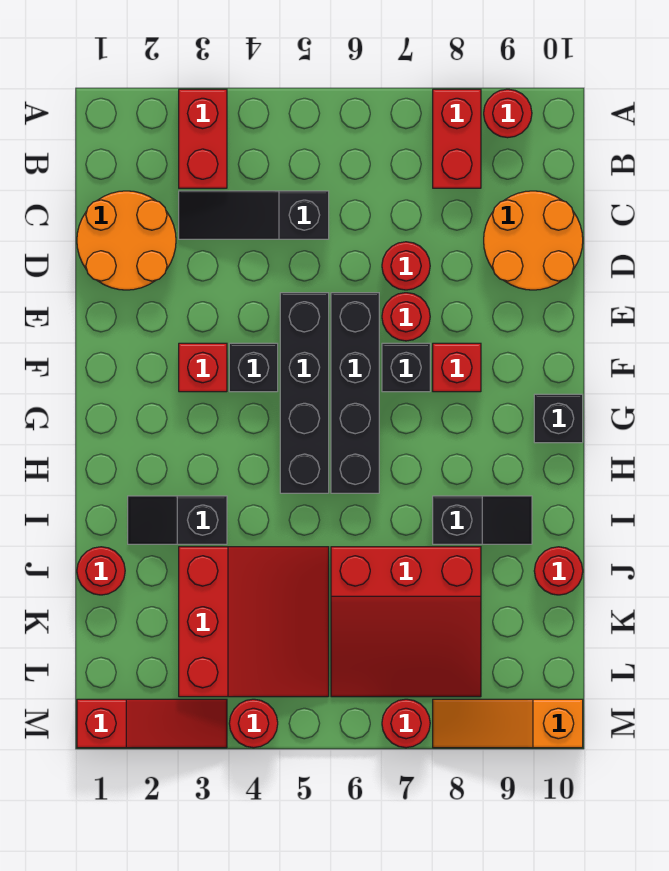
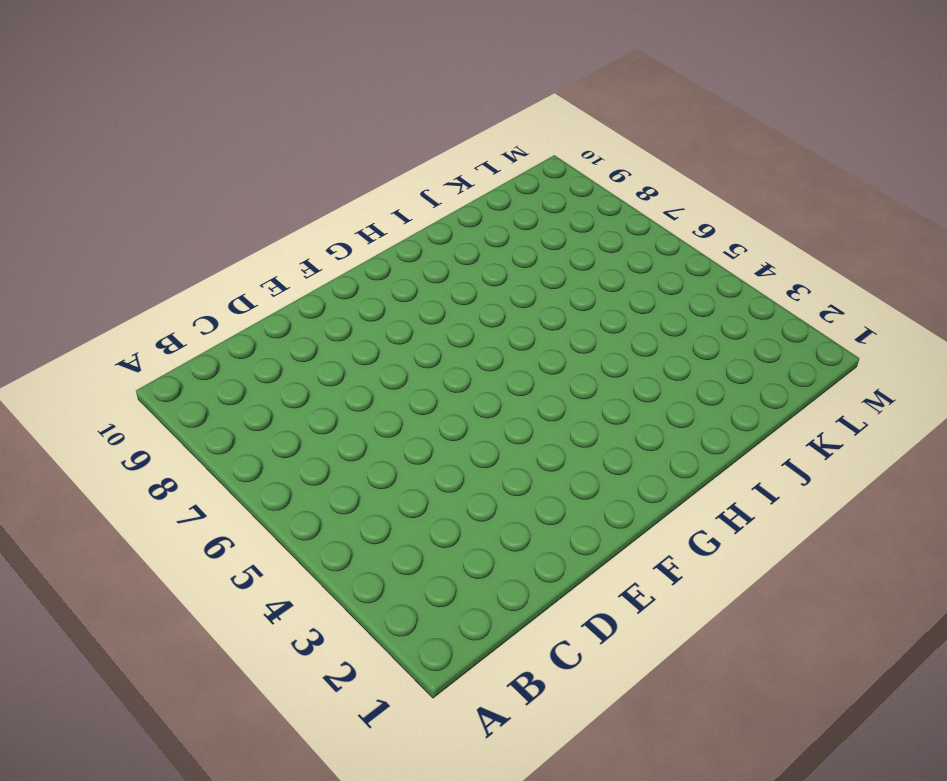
none -> red 1x2 brick [179,89,227,188]
none -> red 1x2 brick [433,89,481,188]
none -> red 1x1 round brick [484,89,532,138]

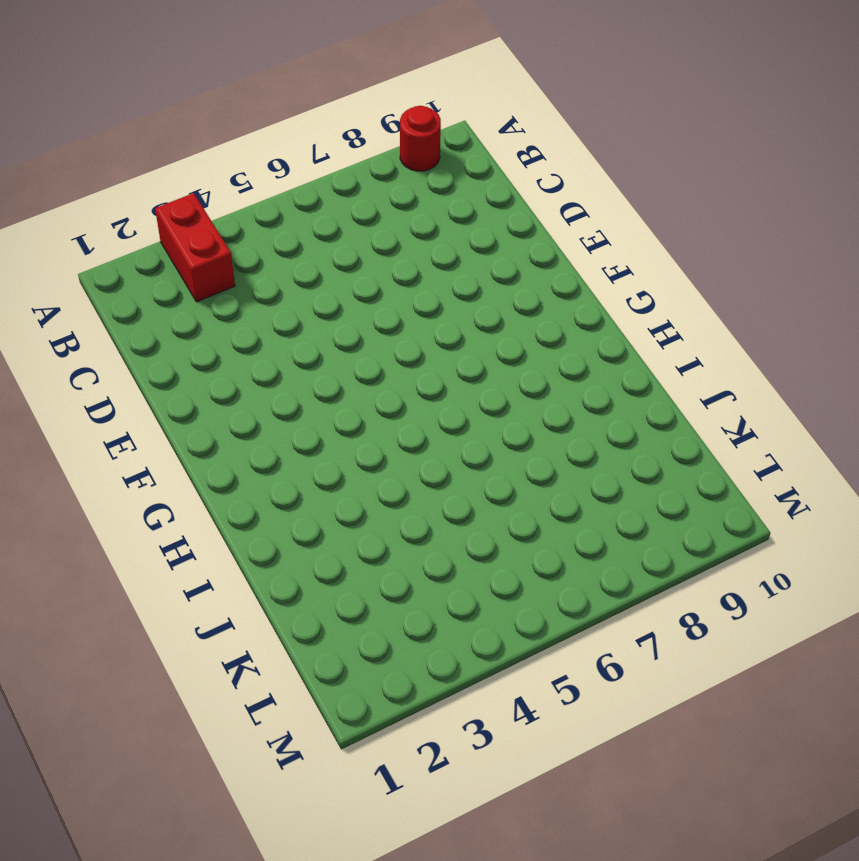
none -> red 1x2 brick [433,89,481,188]
none -> orange 2x2 round brick [77,191,176,290]
none -> black 1x3 slope [179,191,329,239]

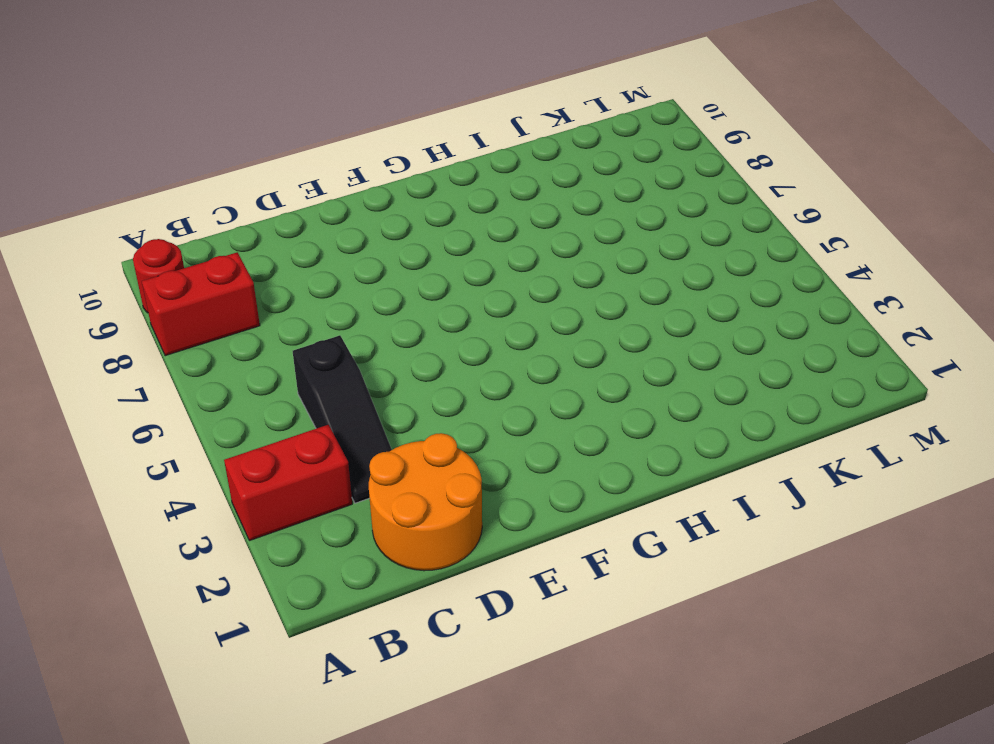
none -> orange 2x2 round brick [484,191,583,290]
none -> red 1x1 round brick [382,242,430,290]
none -> black 1x4 brick [280,293,329,493]

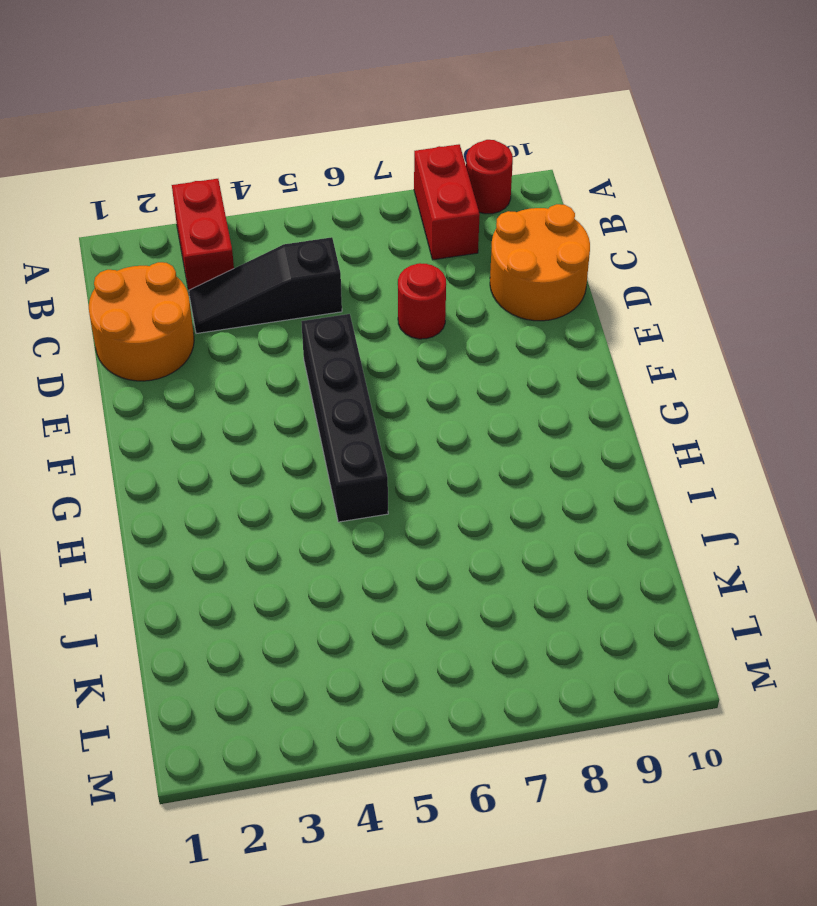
none -> black 1x4 brick [331,293,379,493]
none -> red 1x1 round brick [382,293,430,341]
none -> red 1x1 brick [179,343,227,392]

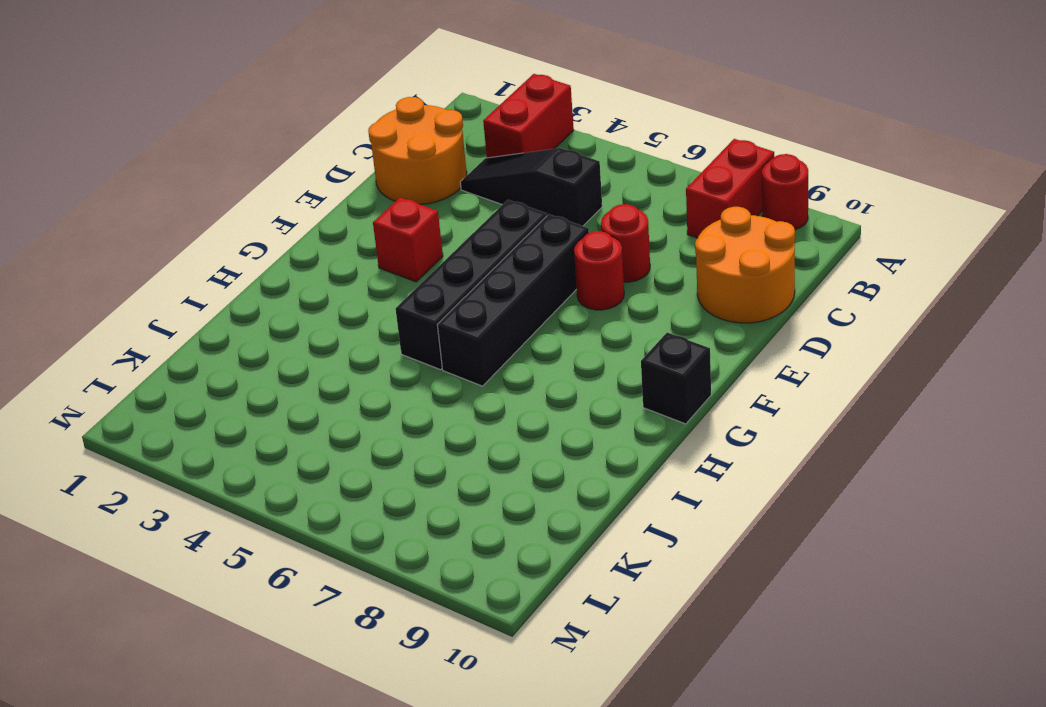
none -> black 1x1 brick [229,343,278,392]
none -> black 1x1 brick [382,343,430,392]
none -> red 1x1 brick [433,343,481,392]

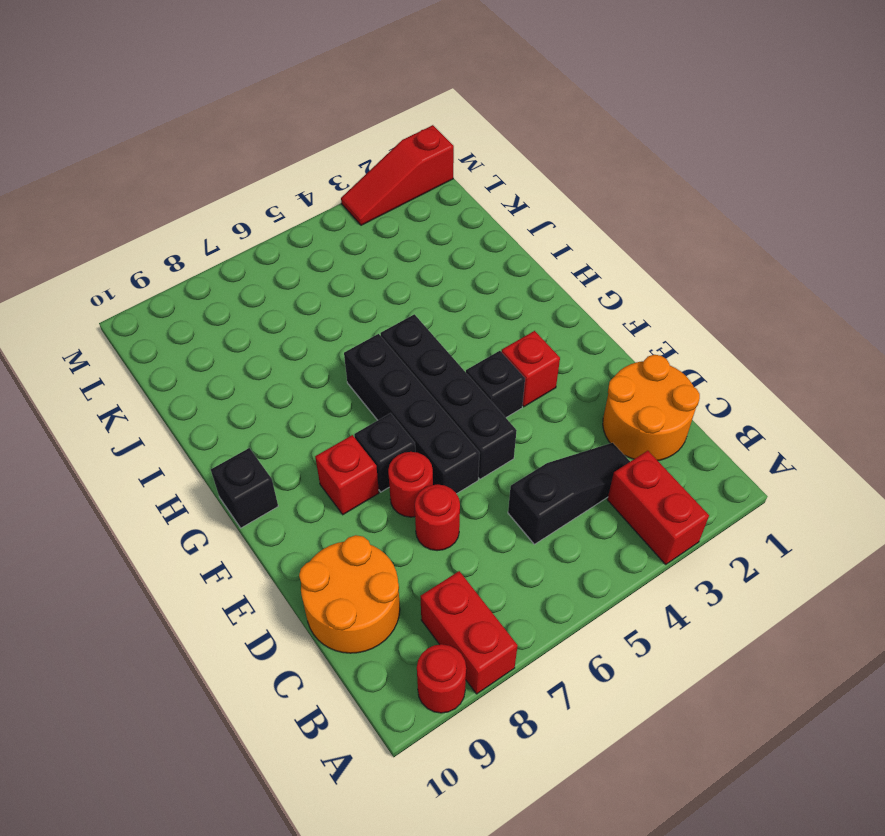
none -> black 1x2 slope [128,496,227,544]
none -> black 1x2 slope [433,496,532,544]
none -> red 1x1 round brick [77,547,125,595]

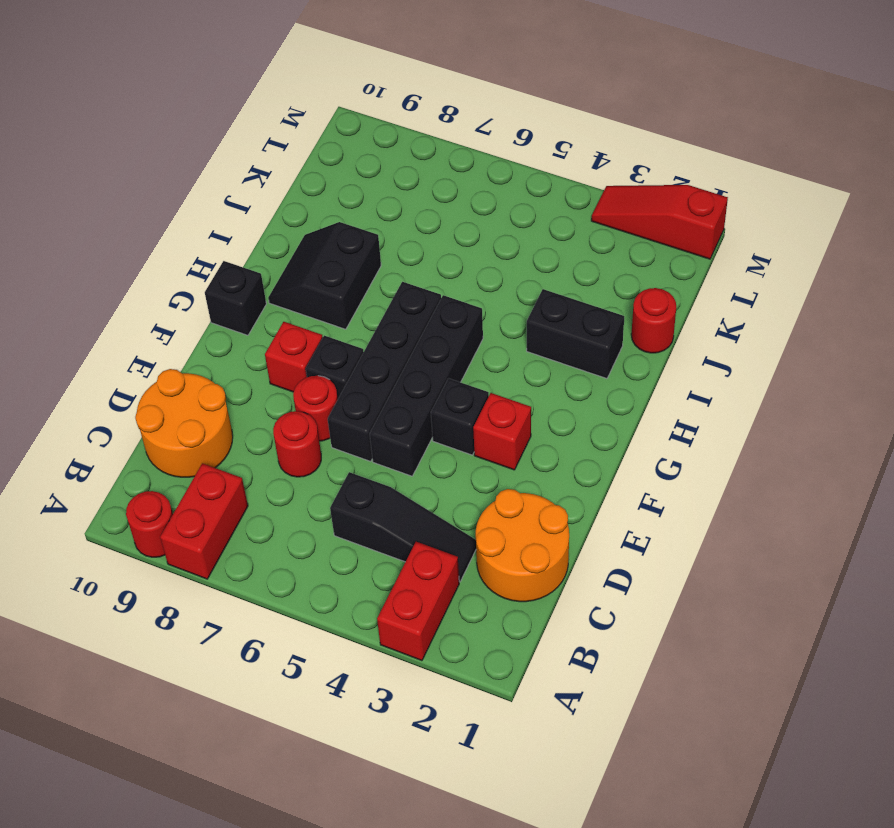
black 2x2 slope [268,222,381,329] -> black 1x2 slope [433,496,532,544]
black 1x2 brick [527,289,624,378] -> black 1x2 slope [128,496,227,544]
none -> red 3x3 slope [179,547,329,697]
none -> red 3x3 slope [331,547,481,697]
none -> red 1x1 round brick [534,547,583,595]

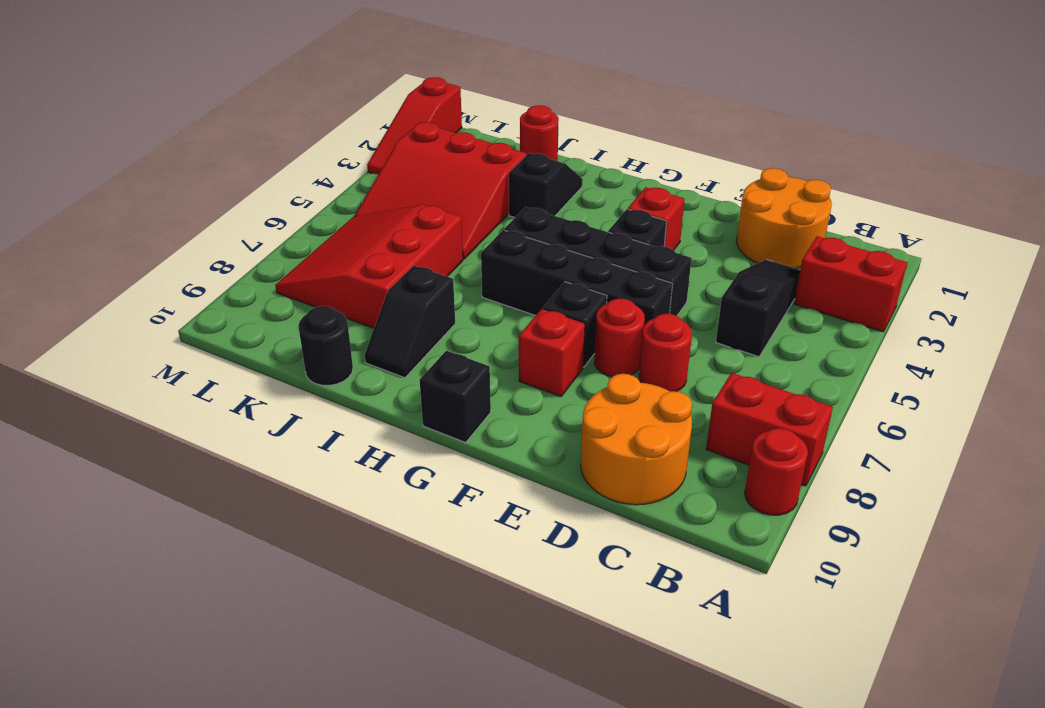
black 1x1 round brick [298,306,353,385] -> red 1x1 round brick [534,547,583,595]
none -> red 1x1 round brick [229,699,278,748]
none -> red 1x1 round brick [382,699,430,748]
none -> orange 1x3 slope [433,699,583,748]

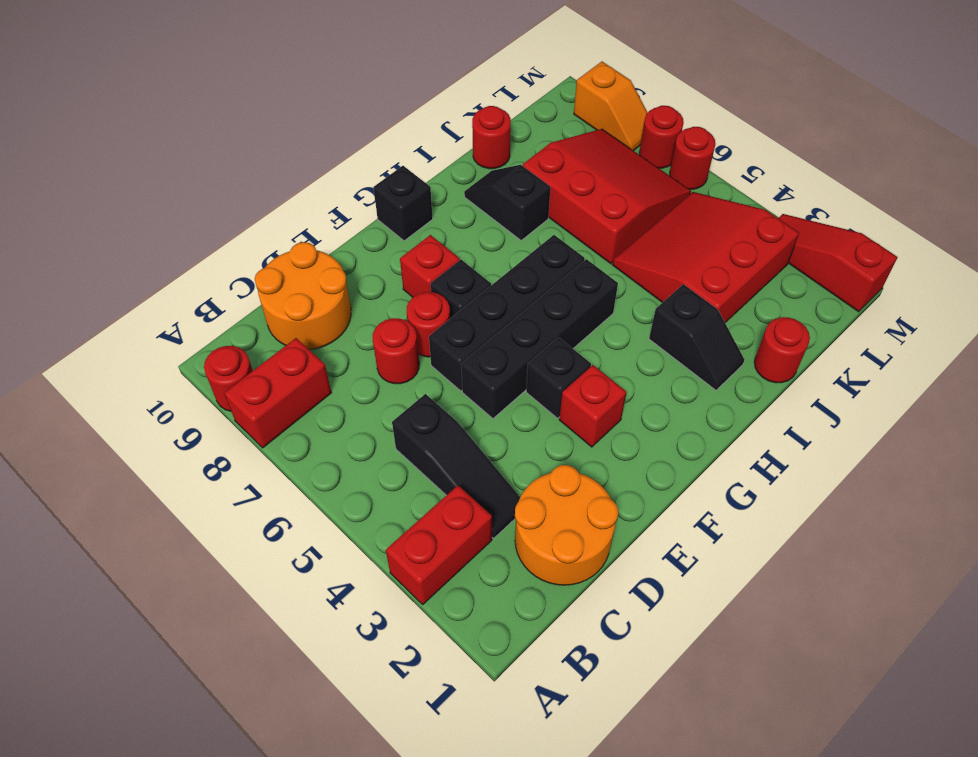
red 1x1 round brick [670,127,716,189] -> red 1x1 round brick moved to [229,699,278,748]
orange 1x2 slope [574,62,648,151] -> orange 1x3 slope [433,699,583,748]

